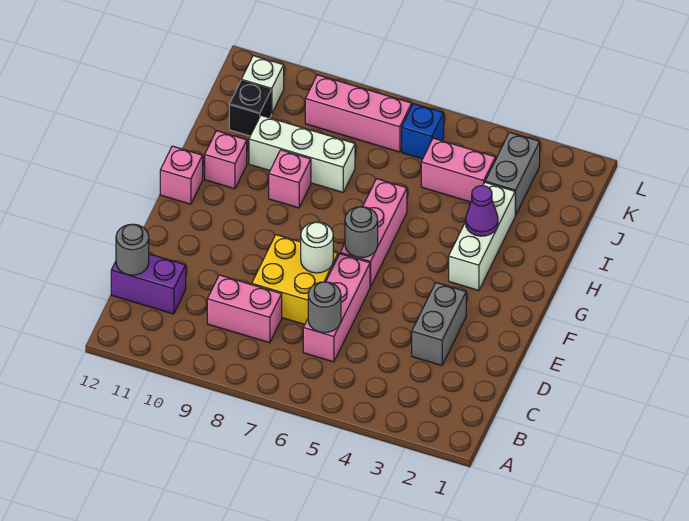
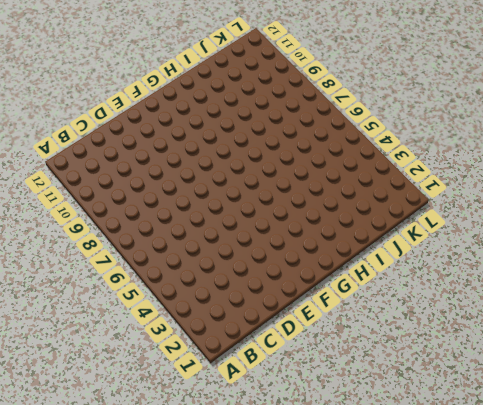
none -> pink 1x3 brick [303,254,370,362]
none -> pink 1x2 brick [207,275,282,343]
none -> purple 1x2 brick [111,254,186,314]

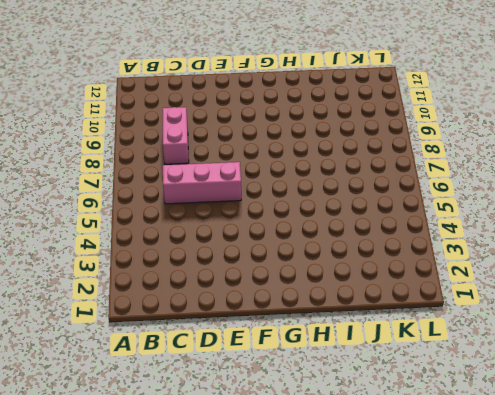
none -> purple 1x2 brick [111,254,186,314]
none -> grey 1x2 brick [412,283,466,366]
none -> yellow 2x2 brick [252,235,338,325]

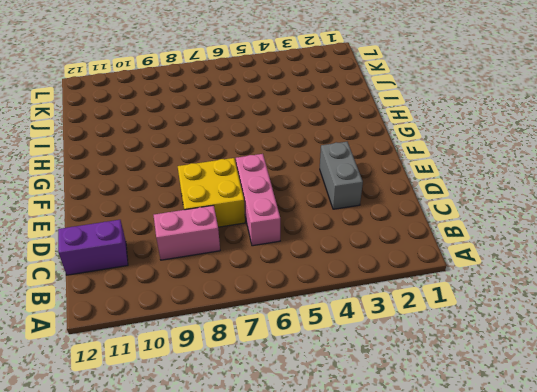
none -> pink 1x3 brick [340,179,407,287]
none -> white 1x3 brick [449,182,515,291]
none -> pink 1x1 brick [160,146,203,204]

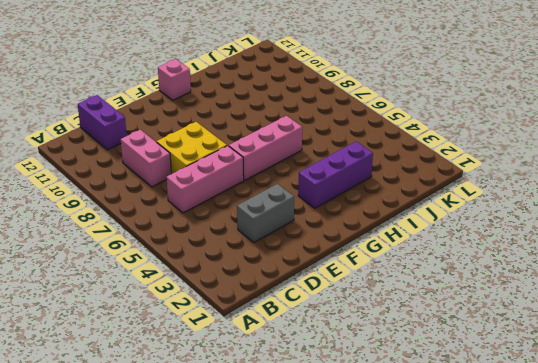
purple 1x3 brick [298,142,373,208] -> white 1x3 brick [449,182,515,291]
none -> pink 1x1 brick [269,150,311,208]
none -> pink 1x1 brick [205,131,247,189]
none -> white 1x3 brick [249,115,355,192]

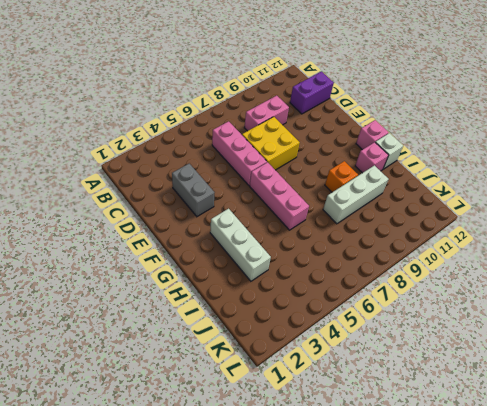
orange 1x1 brick [325,161,358,192] -> pink 1x1 brick [269,150,311,208]
white 1x1 brick [375,133,403,169] -> white 1x1 brick moved to [241,56,284,114]
none -> grey 1x2 brick [485,132,540,215]
none -> pink 1x2 brick [421,138,495,202]
none -> black 1x1 brick [229,81,271,136]

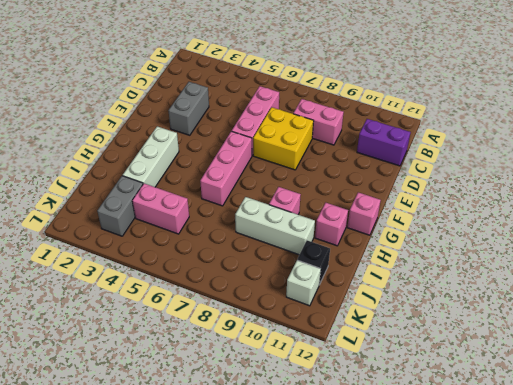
none -> blue 1x1 brick [402,104,444,159]
none -> pink 1x3 brick [305,75,412,152]
none -> grey 1x1 round brick [308,282,341,333]

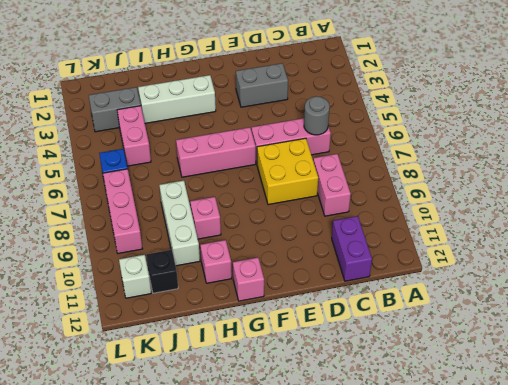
none -> grey 1x1 round brick [116,224,149,275]
none -> white 1x1 round brick [301,222,333,273]
none -> grey 1x1 round brick [345,207,378,258]

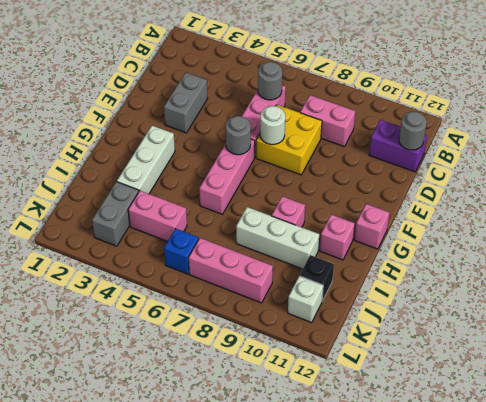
none -> purple 1x1 cone [466,186,498,236]

